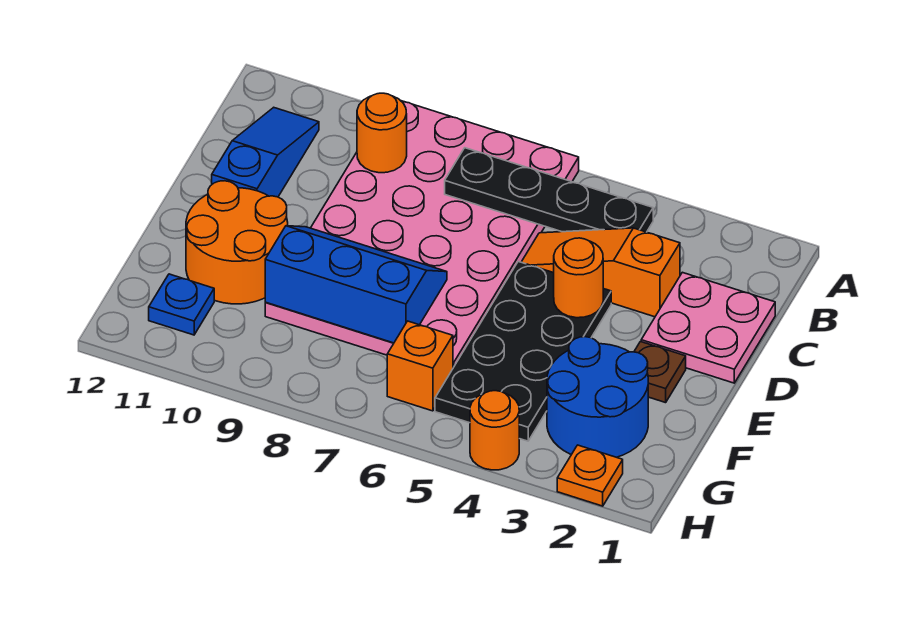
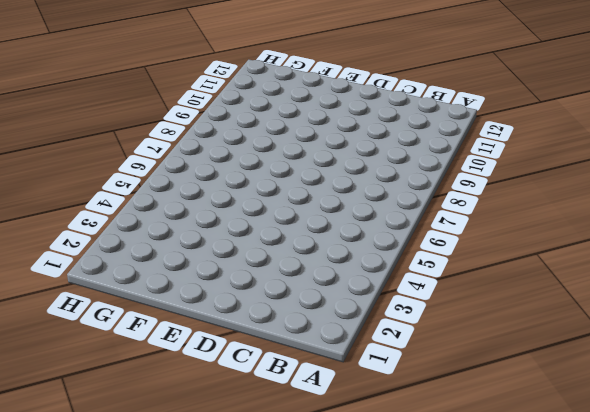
none -> pink 4x6 plate [265,101,579,368]
none -> blue 1x3 slope [212,107,319,197]
none -> pink 2x2 plate [641,272,775,383]

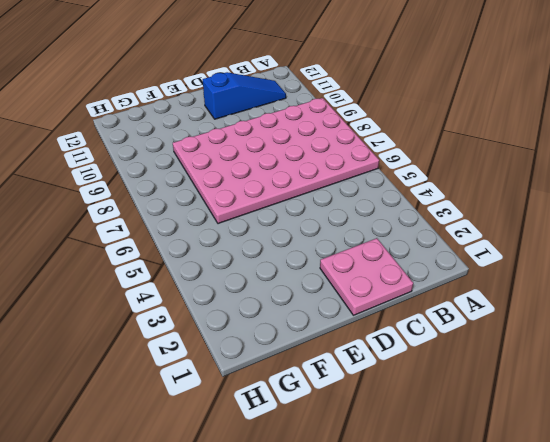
none -> orange 1x3 slope [522,228,680,317]
none -> black 2x4 plate [435,262,611,441]
none -> brown 1x1 plate [634,342,686,403]

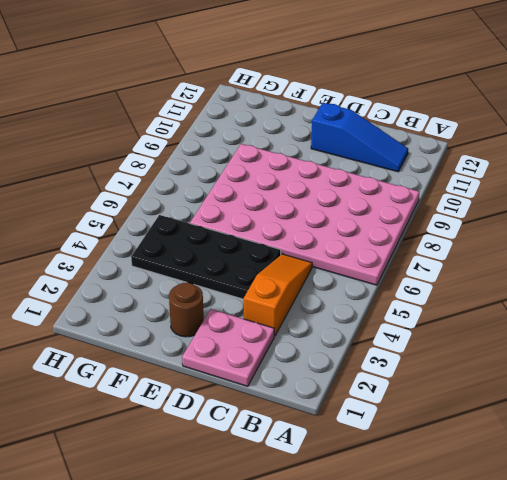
brown 1x1 round brick [169,283,204,337] -> brown 1x1 plate [634,342,686,403]
none -> orange 2x2 round brick [186,181,288,304]
none -> blue 2x2 round brick [547,337,648,457]
none -> orange 1x1 brick [387,321,453,411]

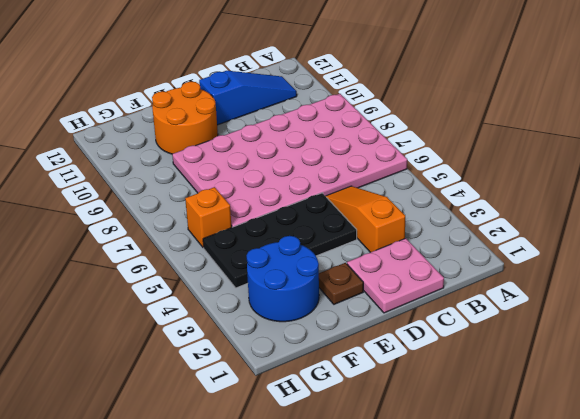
none -> blue 1x1 plate [149,274,214,335]
none -> orange 1x1 plate [557,445,623,506]
none -> orange 1x1 round brick [470,391,519,470]

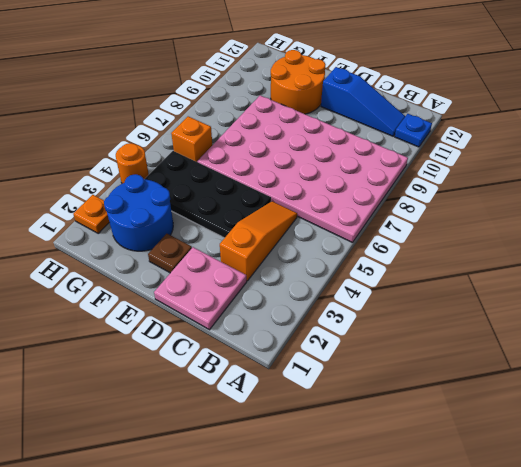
blue 1x1 plate [395,114,432,147] -> blue 1x1 plate moved to [149,274,214,335]
none -> black 1x4 plate [445,148,653,232]
none -> orange 1x1 round brick [357,93,407,173]
none -> orange 1x1 round brick [554,238,603,318]

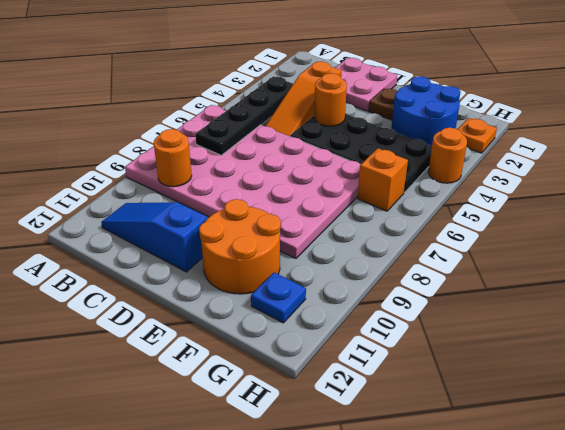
none -> blue 2x3 slope [265,226,447,343]

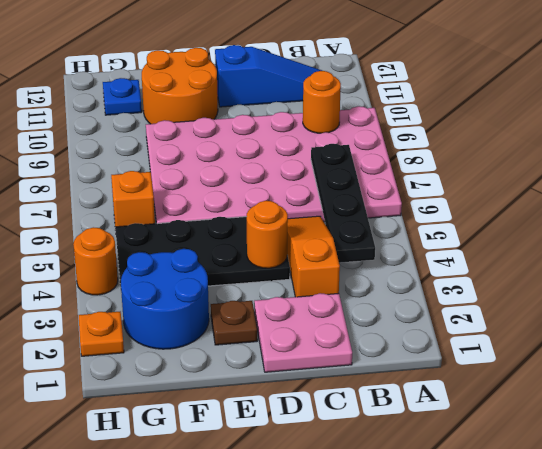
none -> blue 2x3 slope [265,226,447,343]

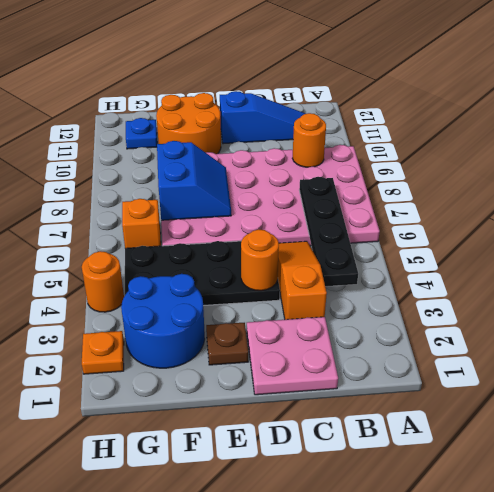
blue 2x2 slope [157,141,231,220] -> blue 2x3 slope [265,226,447,343]

